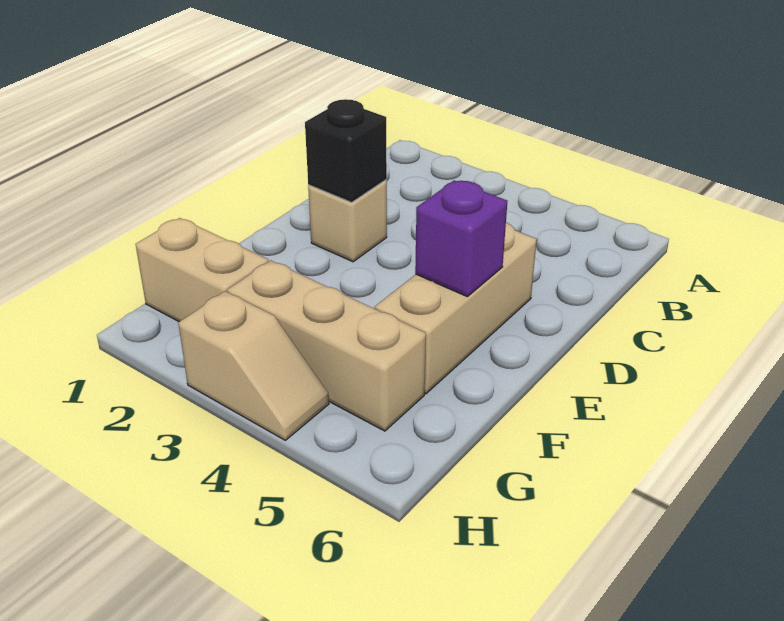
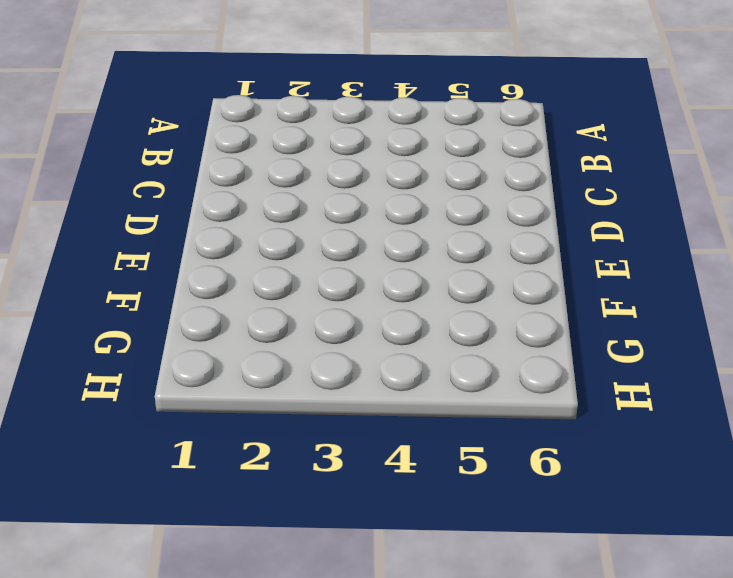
none -> tan 1x1 brick [308,180,387,262]
none -> tan 1x3 brick [375,223,537,394]

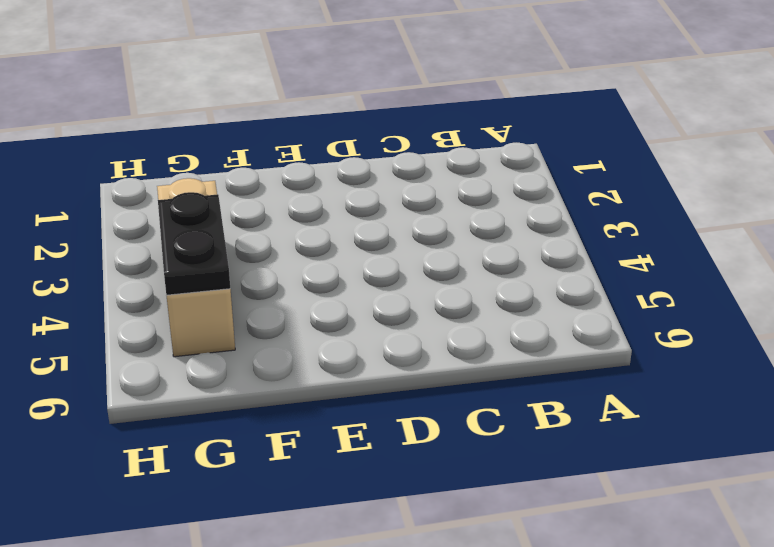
black 1x2 plate [158,192,230,295] -> none
none -> tan 1x1 brick [308,180,387,262]
none -> tan 1x3 brick [375,223,537,394]

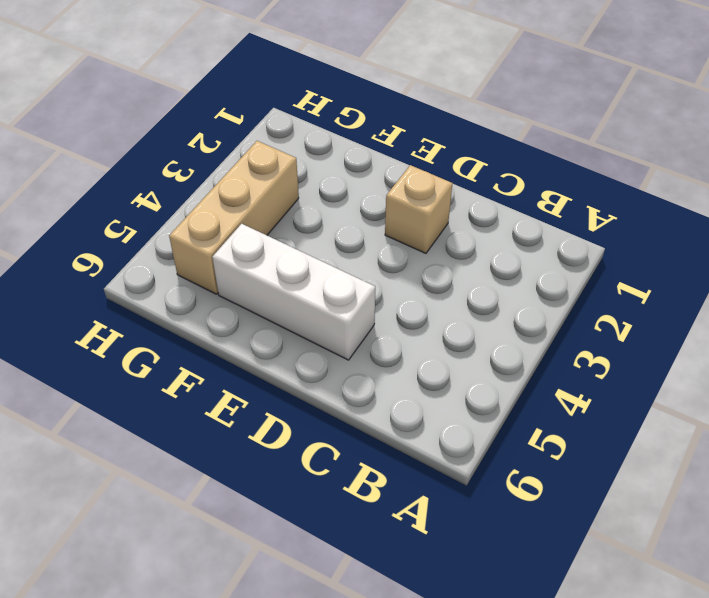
white 1x3 brick [212,224,375,360] -> tan 1x3 brick [375,223,537,394]
none -> tan 1x2 brick [136,218,268,322]
none -> tan 1x2 slope [178,291,329,440]

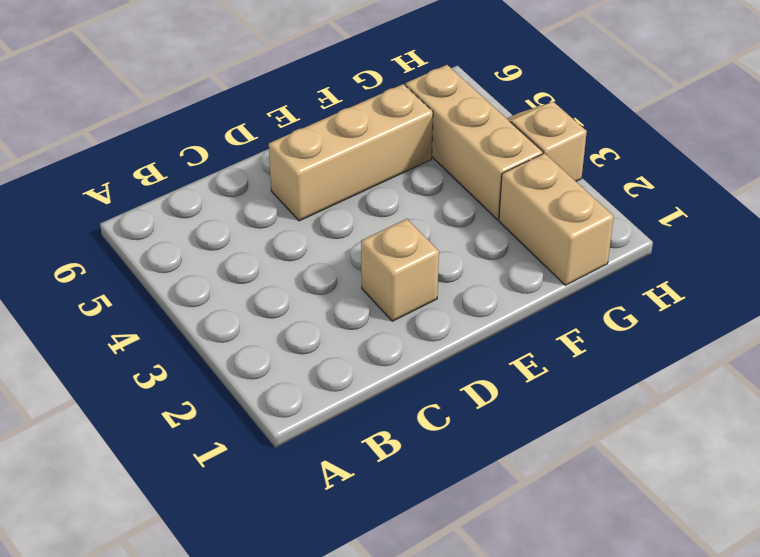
none -> black 1x1 brick [305,99,387,202]
none -> purple 1x1 brick [415,181,507,297]

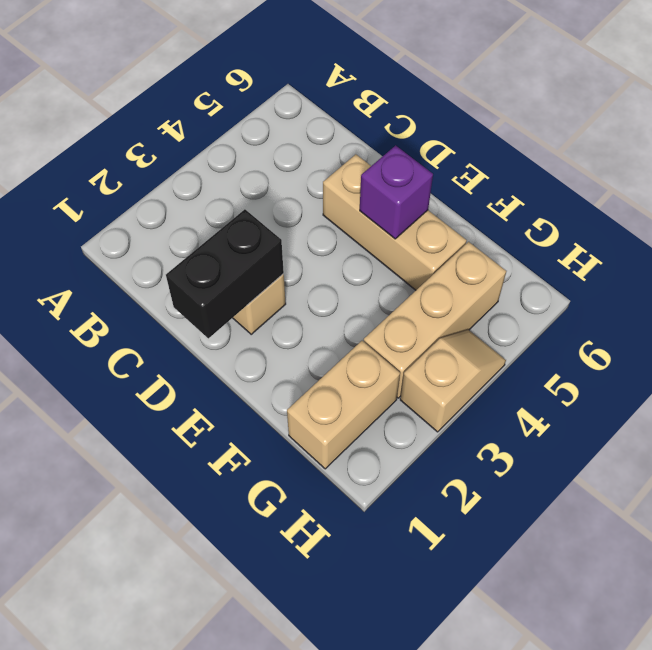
black 1x2 brick [166,209,284,338] -> black 1x1 brick [305,99,387,202]

